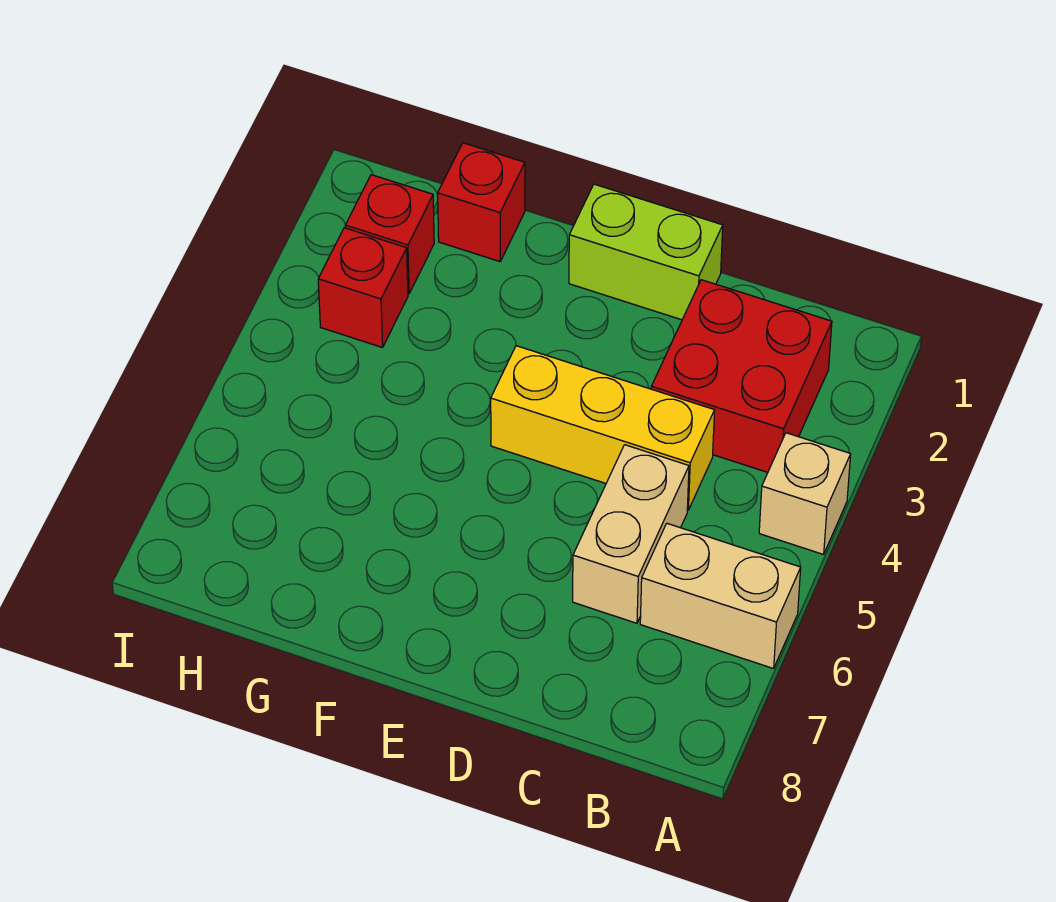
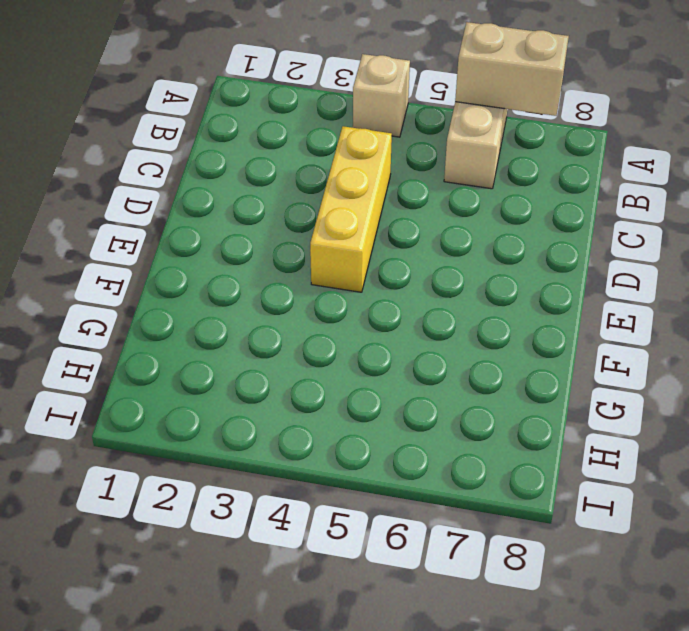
tan 1x2 brick [455,22,569,116] -> tan 1x2 brick moved to [573,445,689,623]
none -> red 2x2 brick [651,280,832,472]
none -> lime 1x2 brick [569,184,723,320]

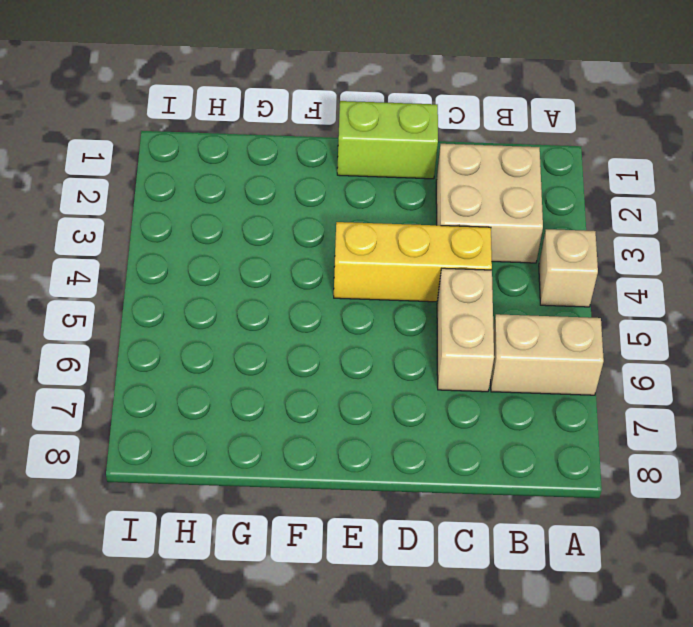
tan 2x2 brick [436,144,543,263] -> red 2x2 brick [651,280,832,472]
none -> red 1x1 brick [438,143,525,262]
none -> red 1x1 brick [345,175,434,294]

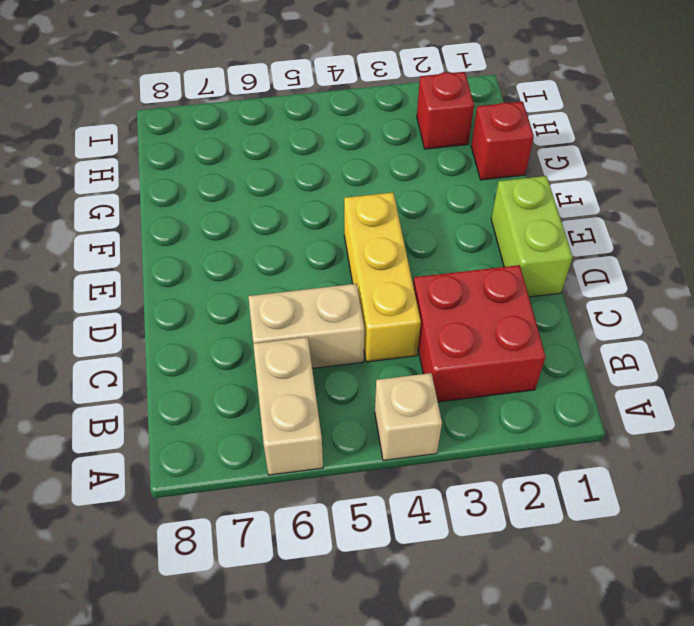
none -> red 1x1 brick [318,228,408,348]

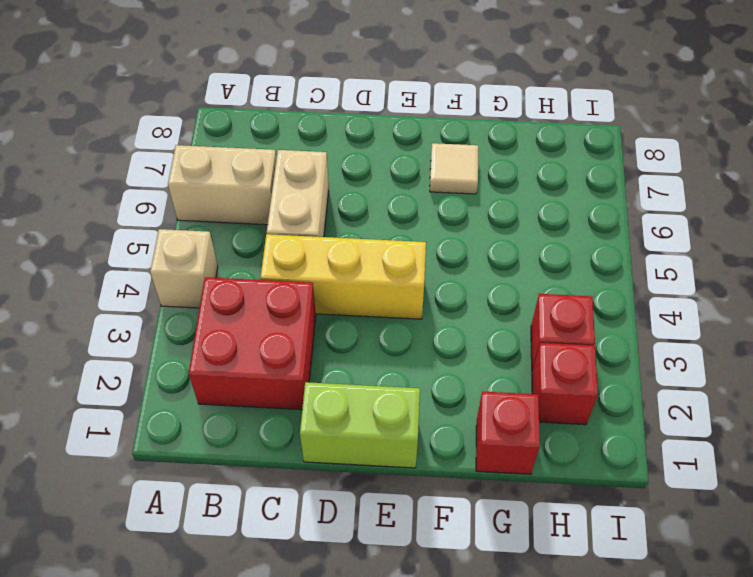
tan 1x1 tile [430,143,478,194] -> none

